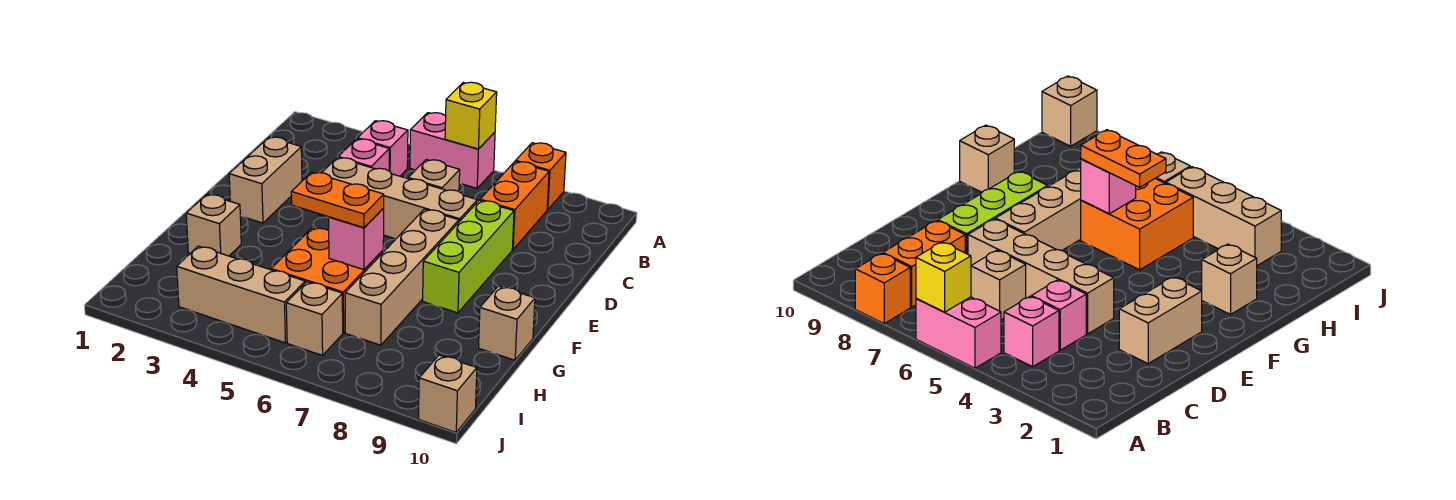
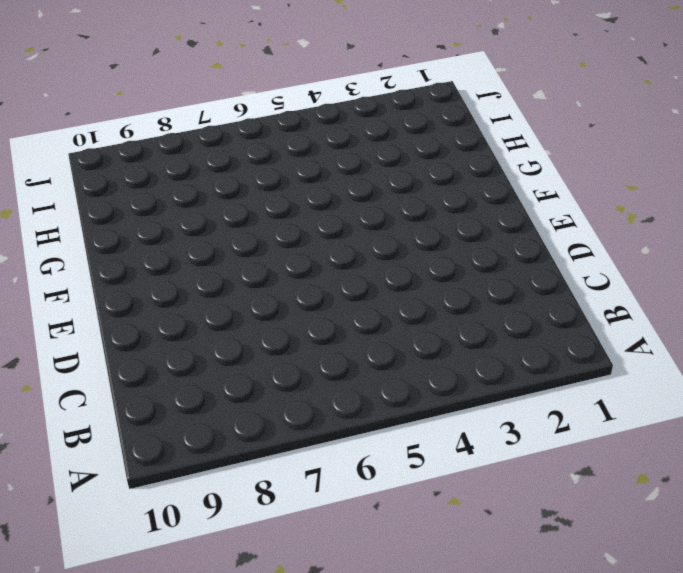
none -> pink 1x2 brick [410,113,495,188]
none -> orange 1x1 brick [516,143,566,210]
none -> pink 1x1 brick [358,121,408,176]

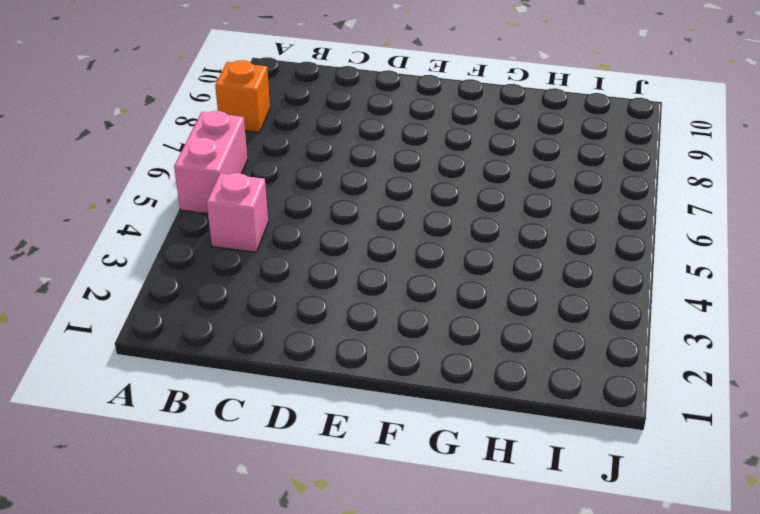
none -> orange 1x2 brick [480,161,549,249]
none -> pink 1x1 brick [338,139,389,171]
none -> tan 1x1 brick [408,160,460,191]

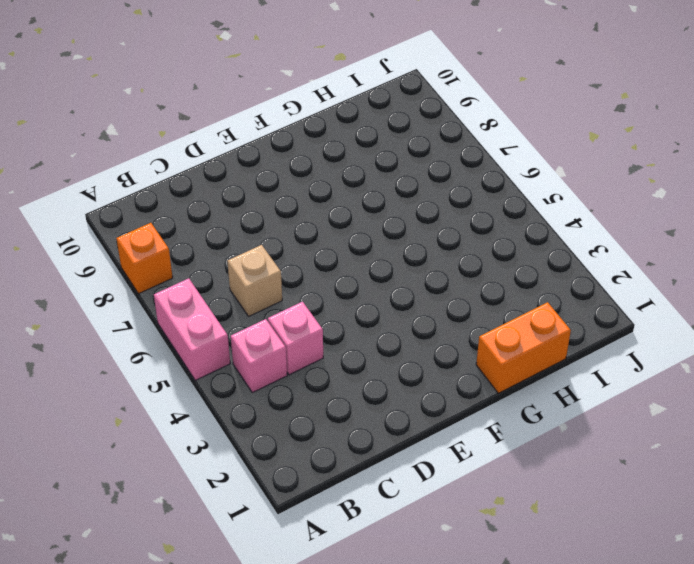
orange 1x2 brick [476,302,571,393] -> orange 1x2 brick moved to [480,161,549,249]
none -> tan 1x2 brick [229,137,302,223]
none -> tan 1x4 brick [319,157,477,239]
none -> lime 1x3 brick [423,200,514,313]

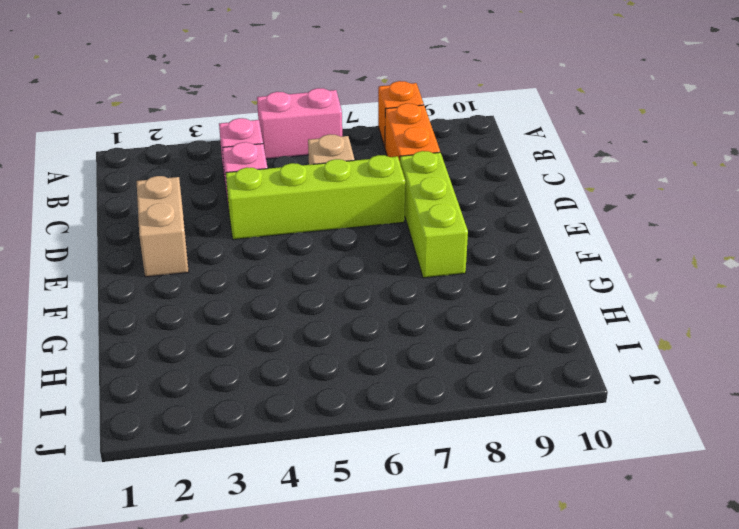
lime 1x4 brick [226,155,405,239] -> tan 1x4 brick [319,157,477,239]
none -> tan 1x4 brick [345,209,459,345]
none -> tan 1x1 brick [186,194,241,256]
none -> orange 2x2 brick [271,228,383,333]

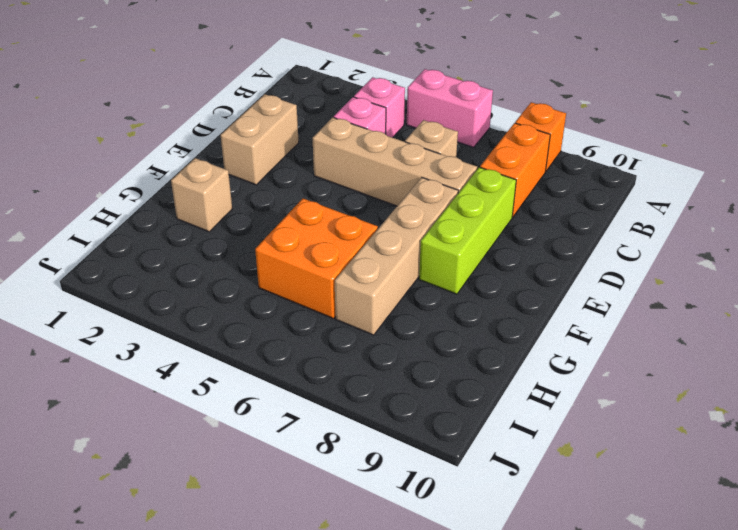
none -> tan 1x1 brick [479,286,535,360]
none -> tan 1x3 brick [177,246,305,343]
none -> tan 1x1 brick [286,282,343,355]

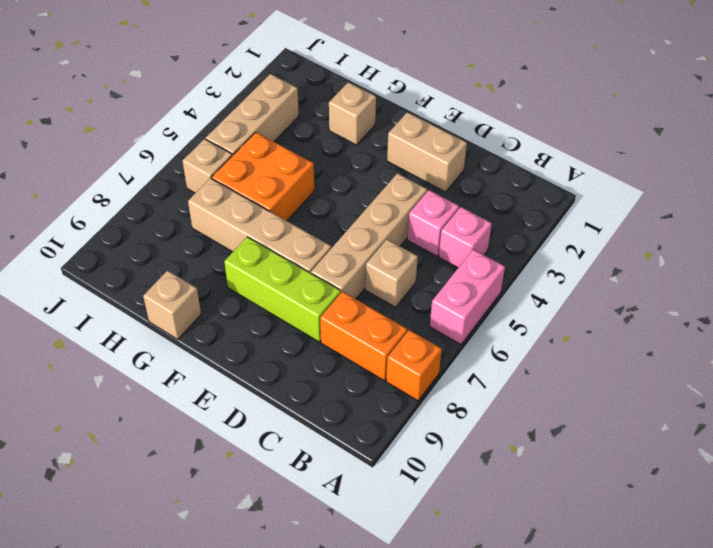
none -> tan 1x1 brick [419,355,477,432]
none -> yellow 1x1 brick [445,82,497,149]
none -> pink 1x1 brick [328,208,384,270]

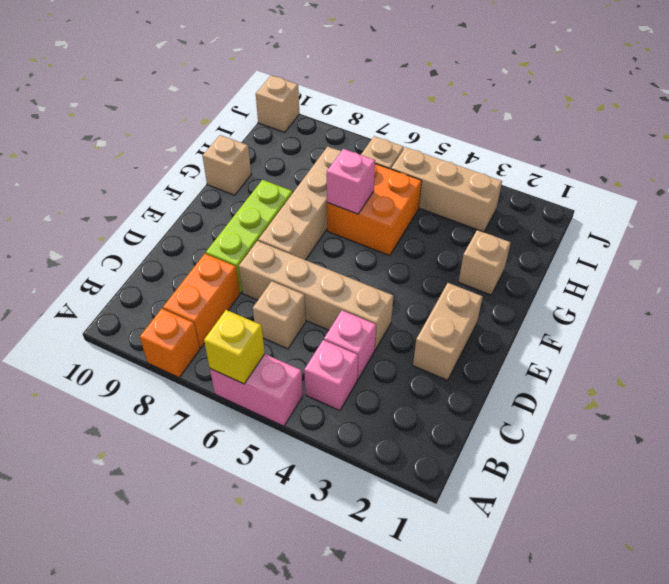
none -> orange 1x2 plate [291,172,384,228]

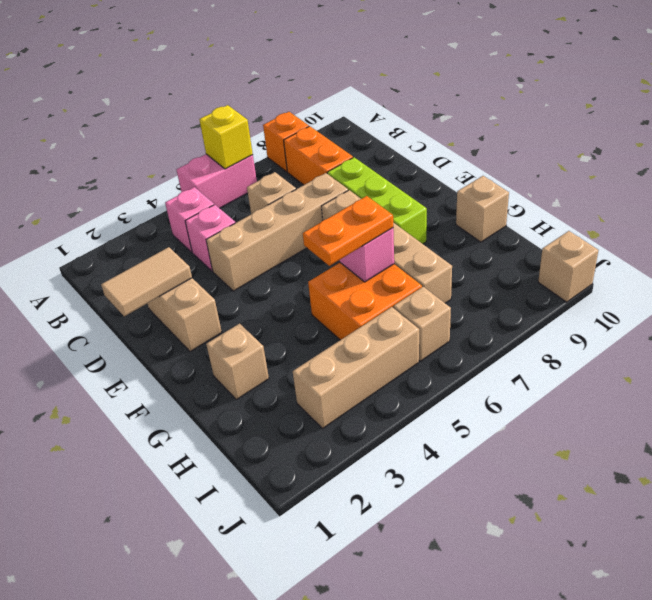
tan 1x2 tile [101,247,192,316] -> none

